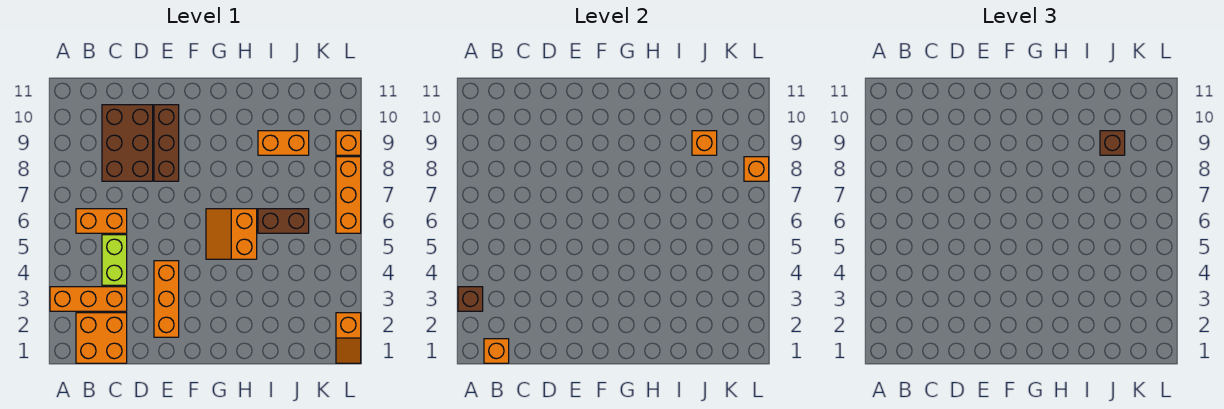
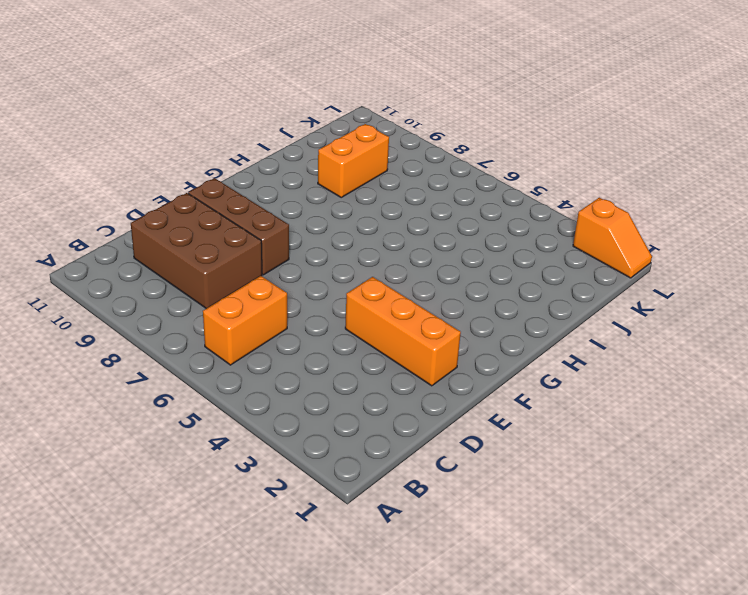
none -> orange 1x3 brick [50,287,127,311]
none -> orange 2x2 brick [76,313,127,363]
none -> lime 1x2 brick [102,235,127,285]

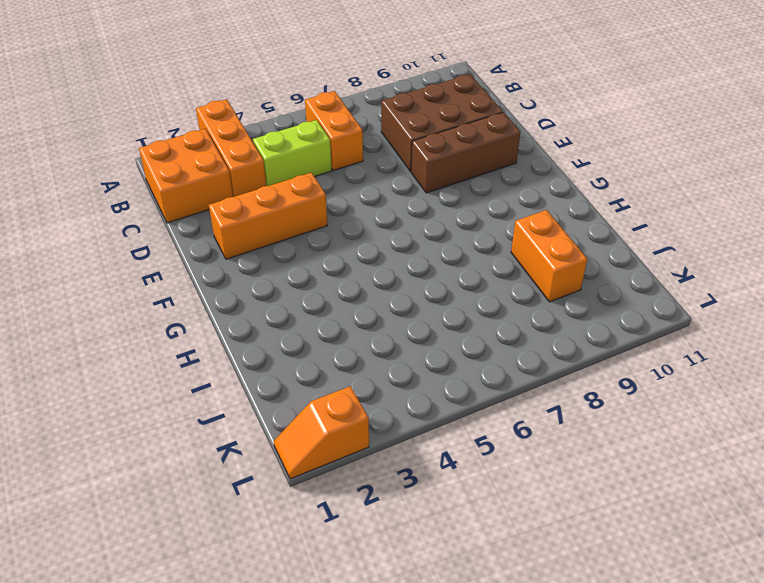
none -> orange 2x2 slope [206,209,257,259]
none -> brown 1x2 brick [258,209,309,233]
none -> orange 1x3 brick [336,157,361,233]

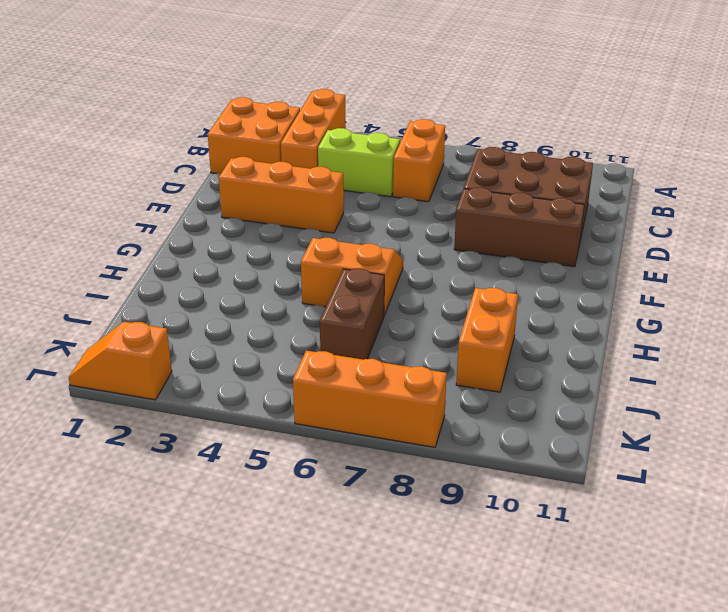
none -> orange 1x1 brick [336,131,361,155]
none -> brown 1x1 brick [458,287,483,311]
none -> orange 1x1 brick [484,339,509,363]

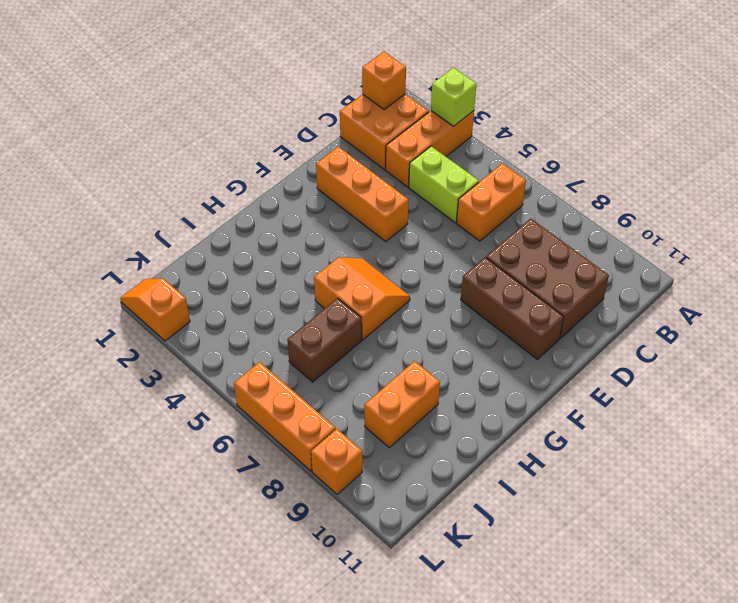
lime 1x1 brick [431,68,476,126] -> brown 1x1 brick [458,287,483,311]
none -> orange 1x1 brick [692,131,717,155]
none -> orange 1x1 brick [744,157,769,181]
none -> brown 1x1 brick [1100,131,1125,155]

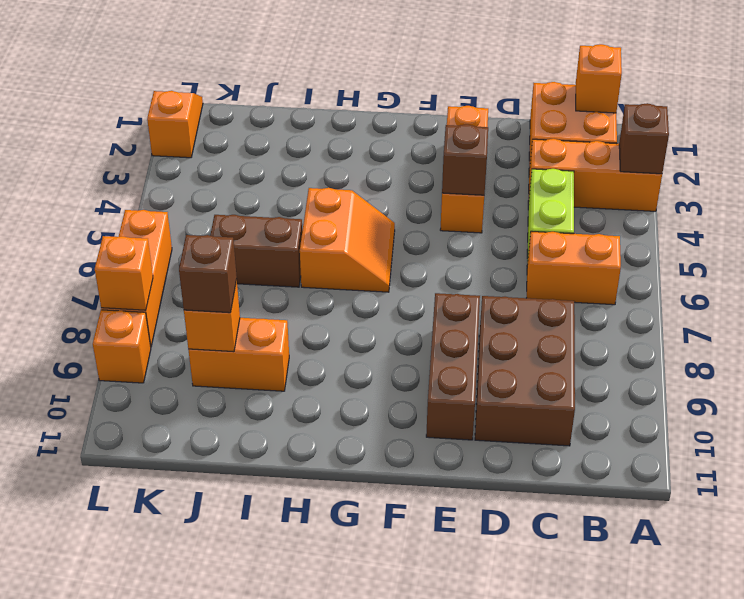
brown 1x1 brick [442,124,488,195] -> none

